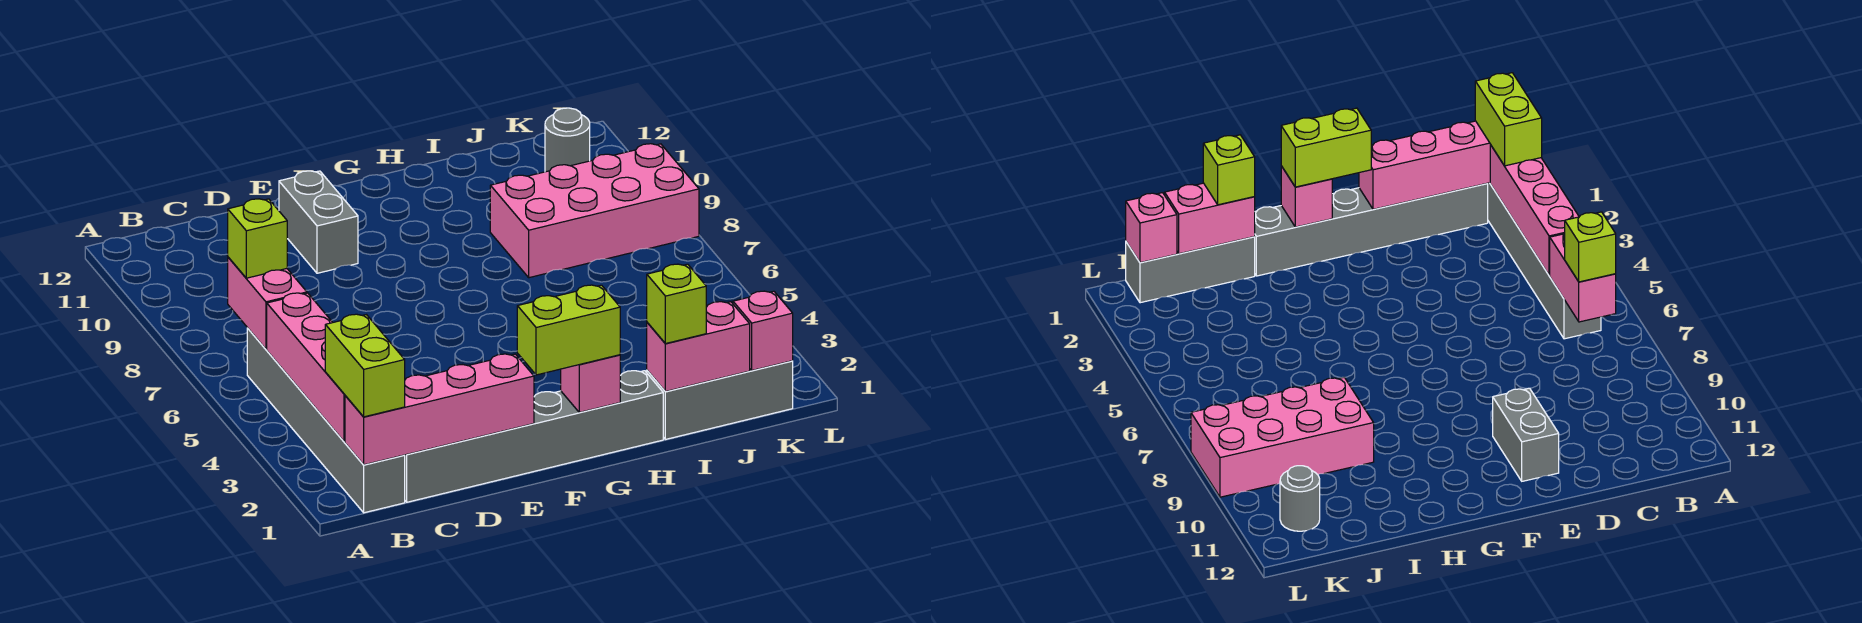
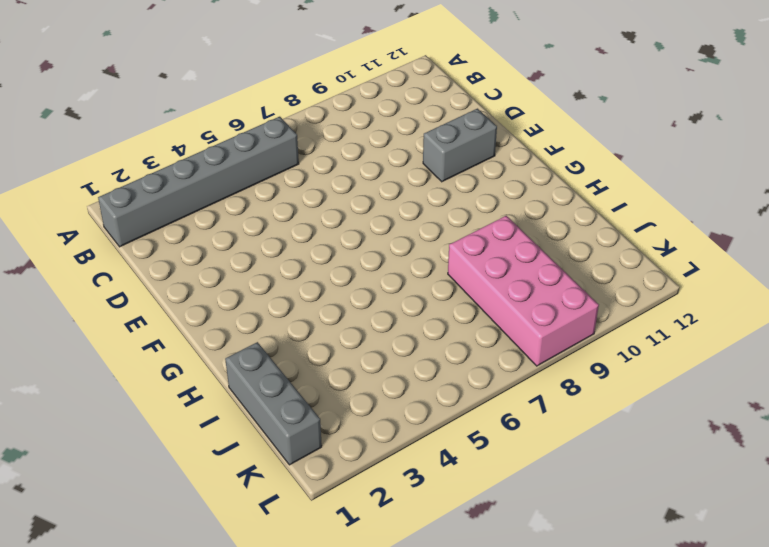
none -> grey 1x6 brick [404,371,663,502]
none -> grey 1x1 round brick [545,108,590,172]
none -> pink 1x4 brick [345,354,534,465]

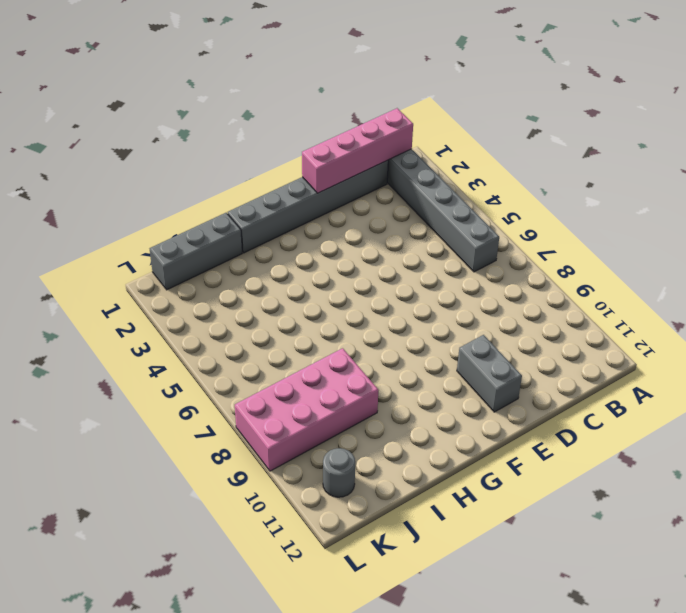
none -> pink 1x4 brick [267,293,345,442]
none -> pink 1x2 brick [228,257,307,349]
none -> pink 1x1 brick [561,355,620,412]

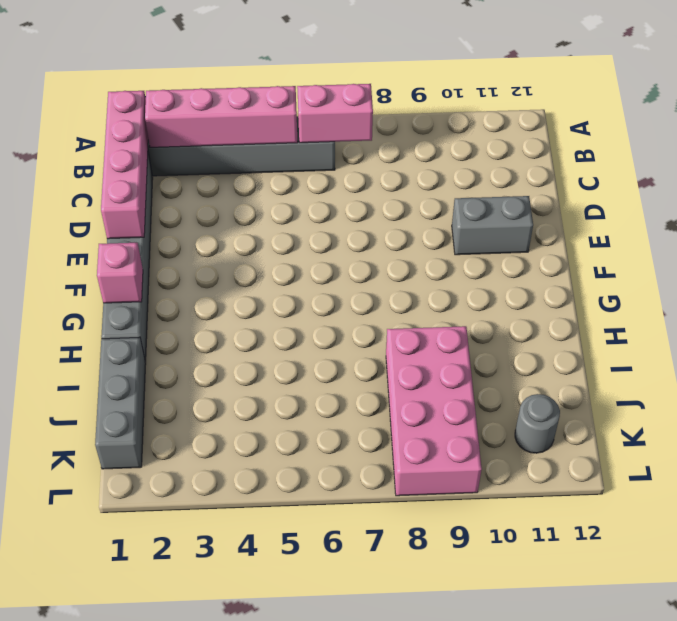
none -> pink 1x2 brick [647,302,750,392]
none -> pink 1x1 brick [733,291,793,370]
none -> lime 1x2 brick [325,314,405,417]

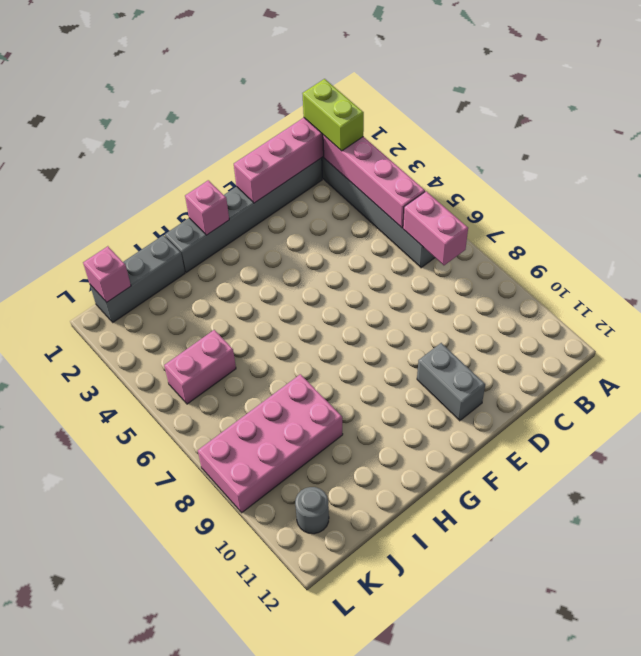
pink 1x2 brick [164,330,236,404] -> pink 1x2 brick moved to [647,302,750,392]
none -> lime 1x1 brick [228,199,287,278]
none -> lime 1x2 brick [517,285,620,375]
none -> lime 1x1 brick [647,264,706,344]

